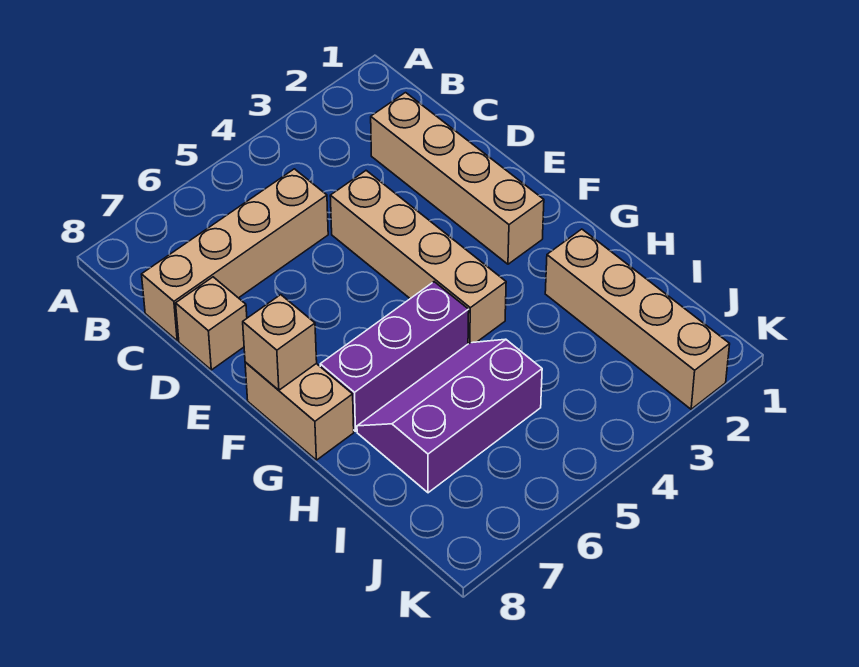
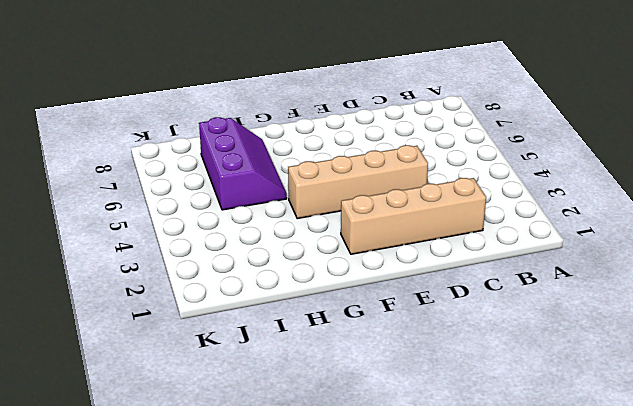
none -> tan 1x4 brick [142,169,328,341]
none -> tan 1x1 brick [176,277,247,370]

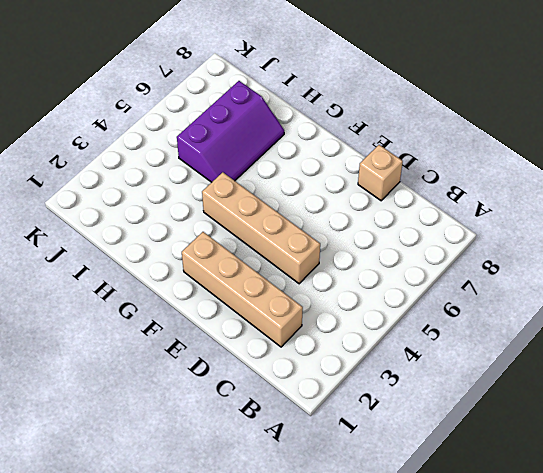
none -> tan 1x4 brick [142,169,328,341]
none -> tan 1x2 brick [245,362,354,460]

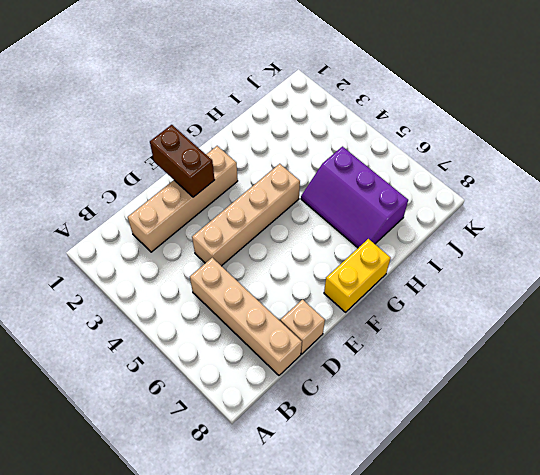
brown 1x2 brick [150,125,214,197] -> none
yellow 1x2 brick [324,239,391,312] -> tan 1x2 brick [245,362,354,460]
none -> purple 1x3 brick [320,282,469,431]
none -> tan 1x4 brick [545,229,730,409]

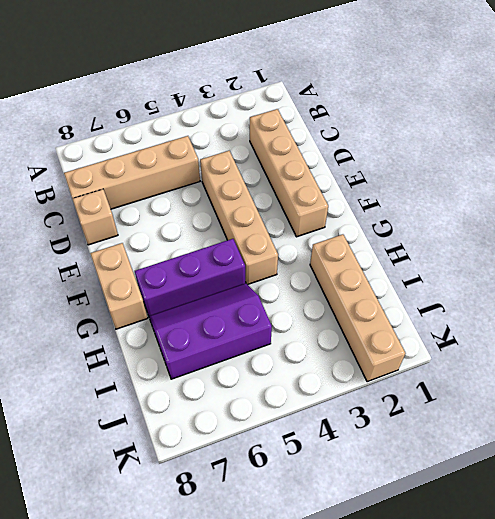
none -> tan 1x1 brick [243,295,317,390]

